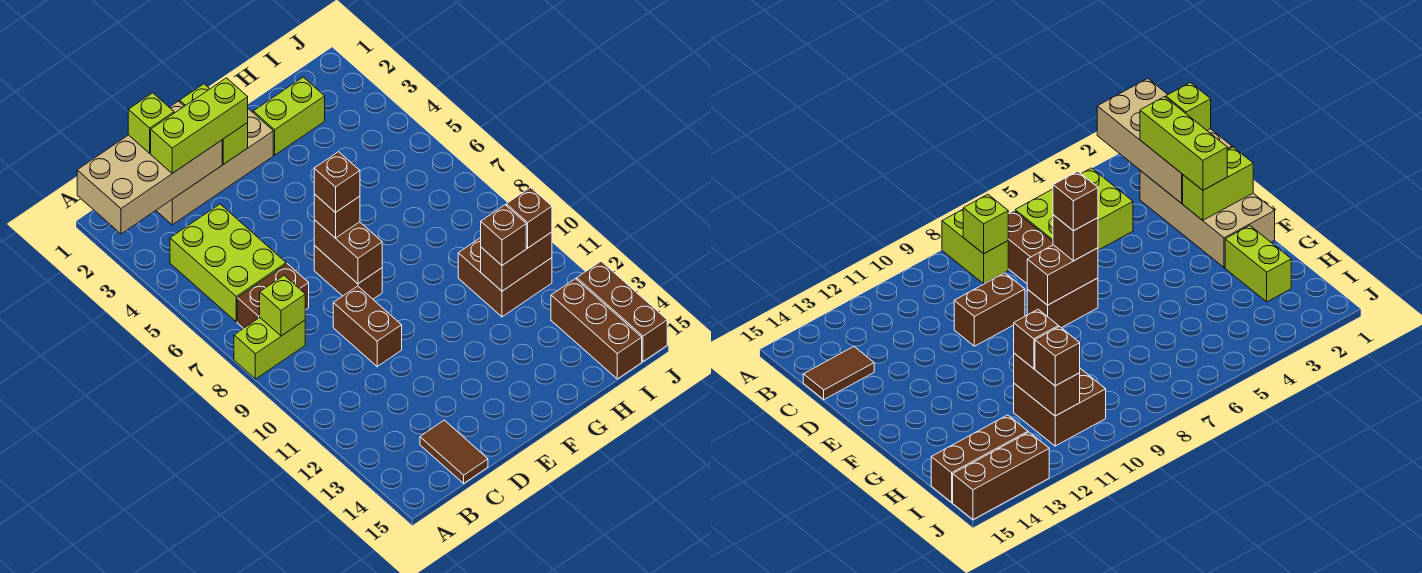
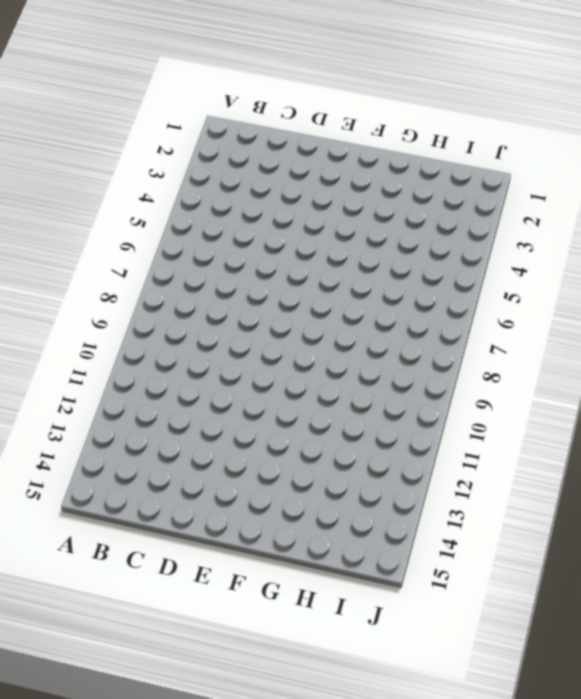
none -> lime 1x2 brick [234,318,305,379]
none -> lime 2x3 brick [170,204,286,322]
none -> brown 1x2 brick [237,264,309,329]

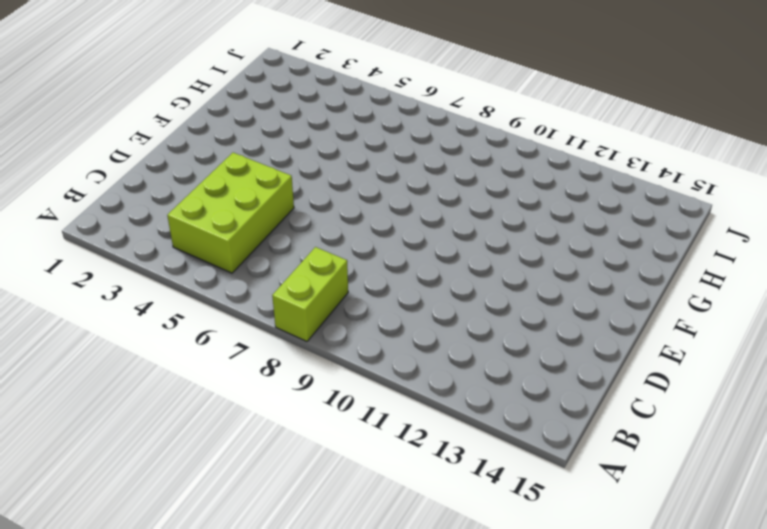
lime 2x3 brick [167,153,294,273] -> lime 2x3 brick turned to [170,204,286,322]
none -> brown 1x2 brick [237,264,309,329]
none -> tan 2x4 brick [156,109,273,225]
none -> brown 1x2 tile [420,420,488,483]

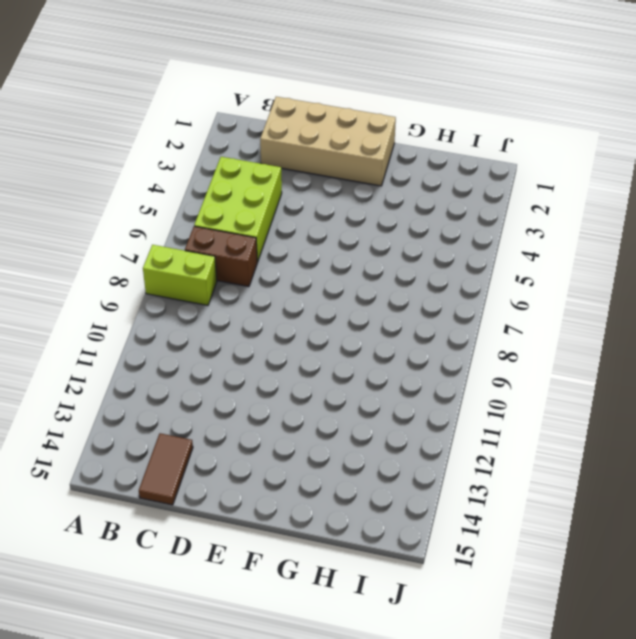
none -> brown 1x2 brick [333,286,402,367]
none -> brown 1x2 brick [314,246,382,299]
none -> lime 1x2 brick [253,77,325,155]

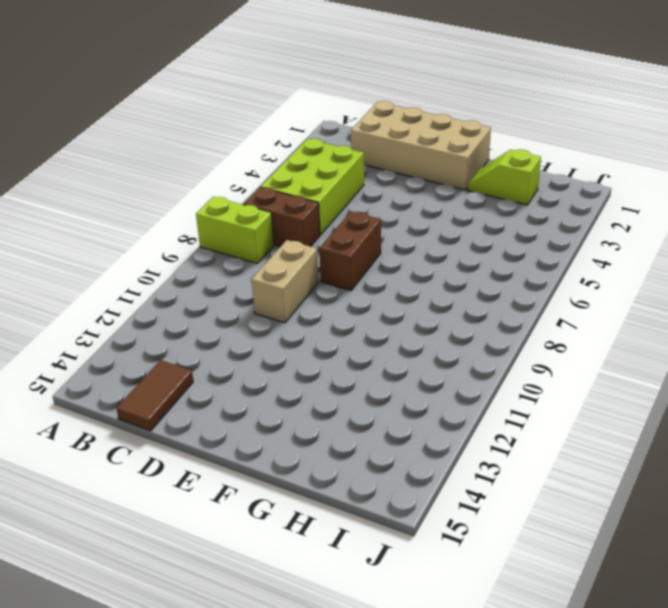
tan 1x2 brick [252,240,319,323] -> brown 1x2 brick [333,286,402,367]
lime 1x2 slope [467,149,541,205] -> lime 1x2 brick [253,77,325,155]
none -> brown 2x2 brick [458,238,552,317]
none -> brown 1x3 brick [551,279,642,379]
none -> brown 1x3 brick [577,261,667,361]

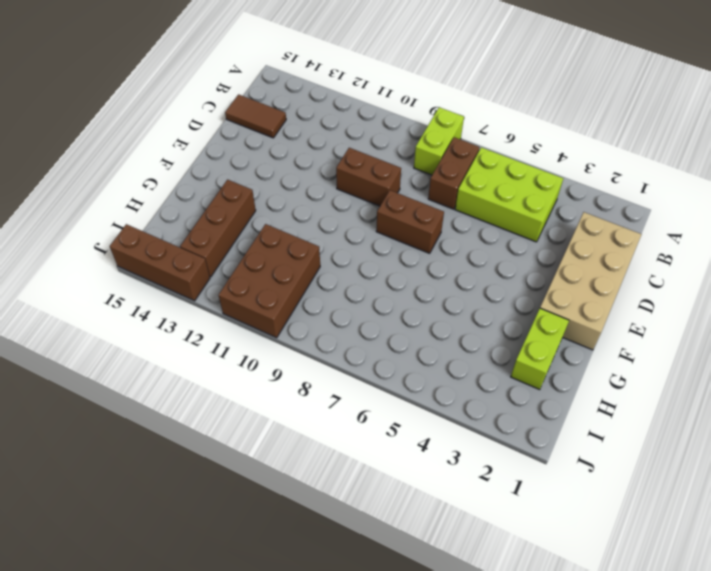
brown 1x3 brick [180,180,256,277] -> brown 1x3 brick turned to [551,279,642,379]
brown 2x3 brick [218,224,320,338] -> brown 2x2 brick [458,238,552,317]
none -> tan 2x4 brick [77,101,222,234]
none -> lime 1x1 brick [260,275,305,336]
none -> lime 1x2 brick [180,84,248,164]

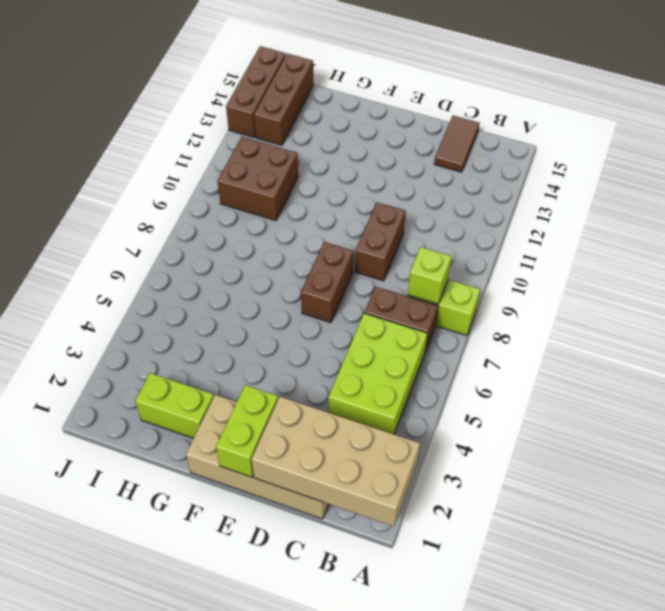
none -> brown 1x2 brick [314,220,382,284]
none -> brown 1x2 brick [481,232,552,291]
none -> lime 1x1 brick [128,93,174,153]

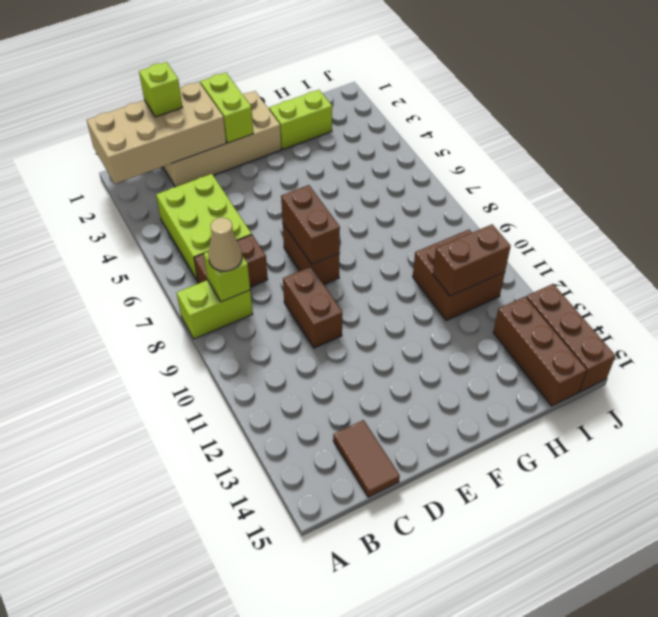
tan 1x1 cone [208,217,242,271] -> none
none -> lime 1x3 brick [151,78,248,173]
none -> brown 1x1 brick [314,194,360,238]
none -> brown 1x1 brick [481,205,526,265]

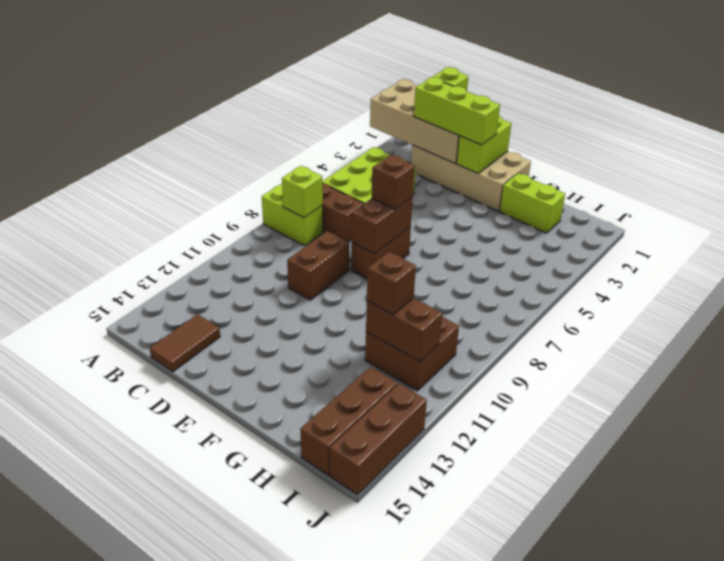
none -> brown 1x1 brick [506,187,552,248]
none -> brown 1x1 brick [314,152,360,213]

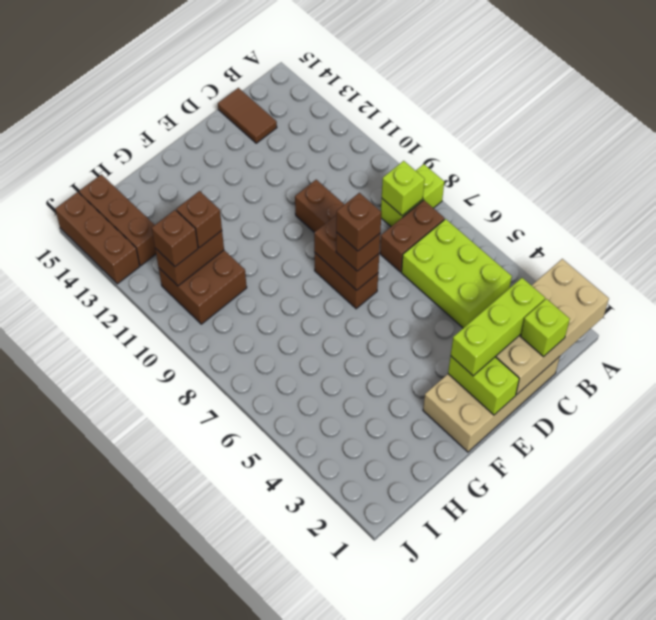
none -> lime 1x2 brick [253,77,325,155]

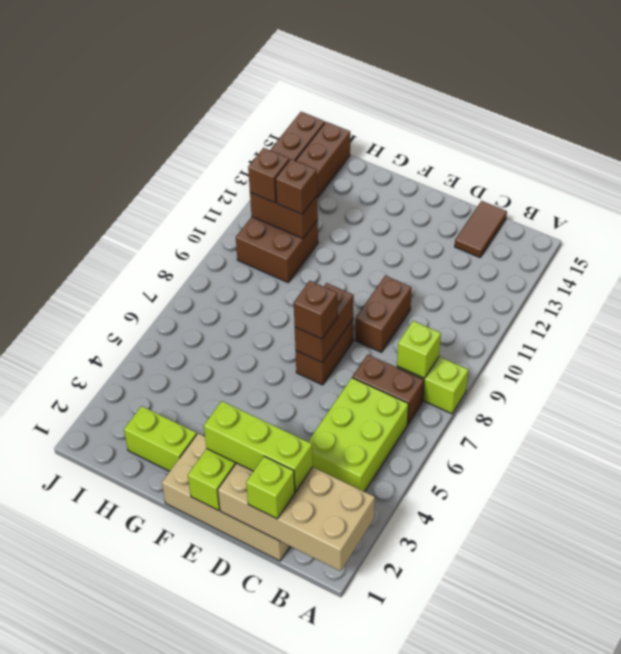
none -> brown 1x1 brick [314,152,360,213]

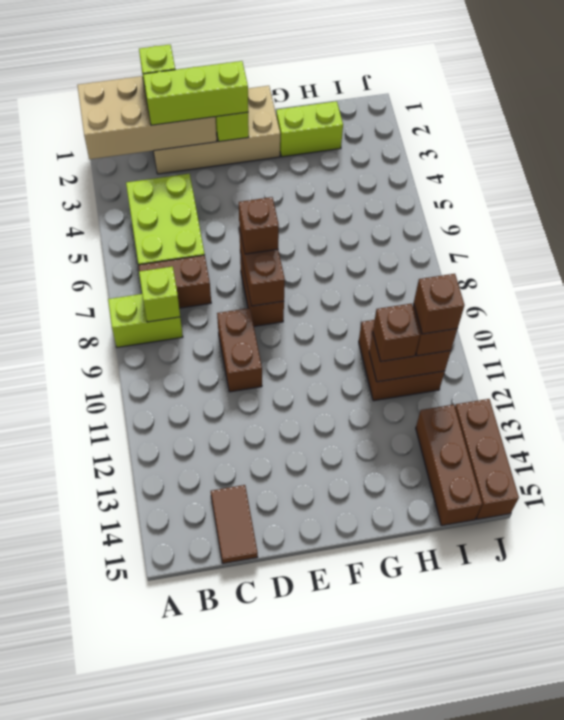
brown 1x1 brick [414,274,464,334] -> brown 1x1 brick moved to [314,152,360,213]

